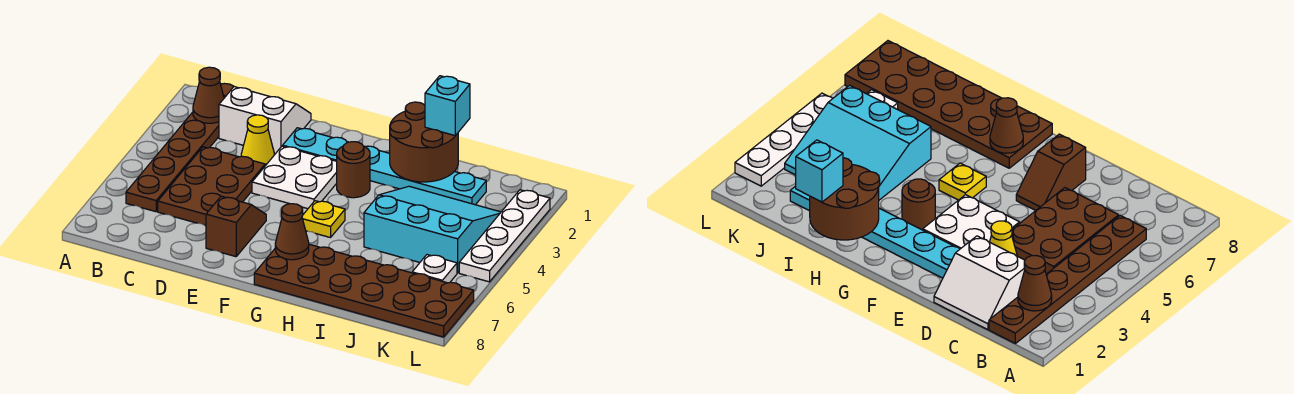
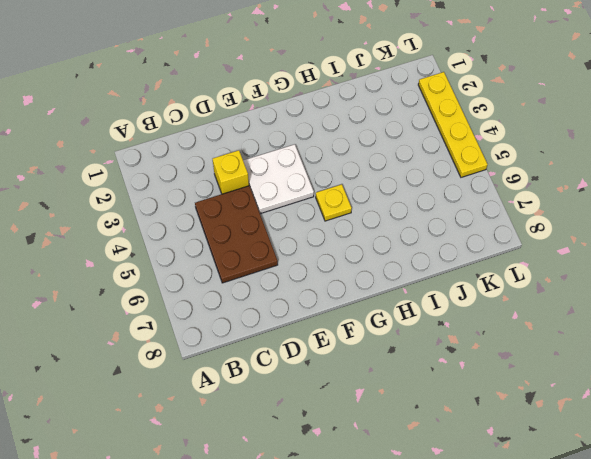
yellow 1x1 brick [213,150,249,194] -> yellow 1x1 cone [241,115,275,166]
yellow 1x4 plate [418,72,488,177] -> white 1x4 plate [459,190,550,282]
none -> brown 1x6 plate [126,83,234,212]
none -> white 2x2 slope [219,87,311,154]
none -> cyan 1x6 plate [283,128,486,205]

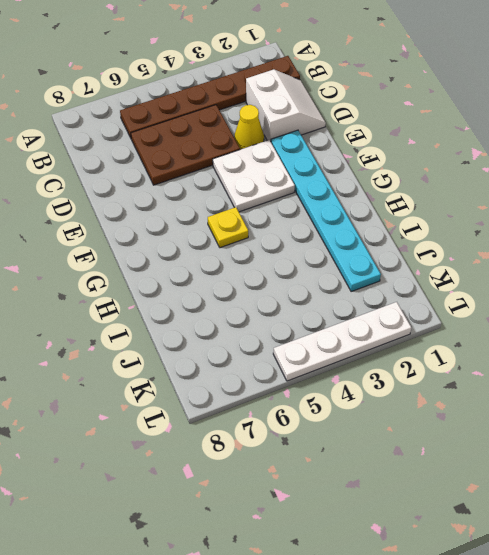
none -> brown 1x2 slope [206,196,266,257]
none -> brown 1x1 round brick [337,142,370,198]
none -> brown 2x6 plate [254,244,474,337]

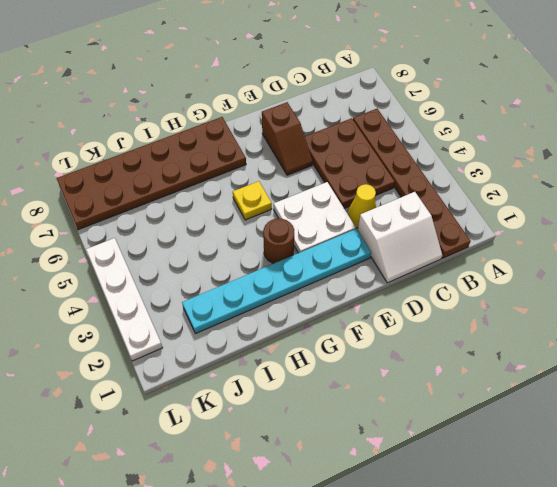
none -> cyan 3x3 slope [364,186,501,273]
none -> white 1x1 plate [412,255,457,283]
none -> brown 1x1 cone [193,67,224,123]

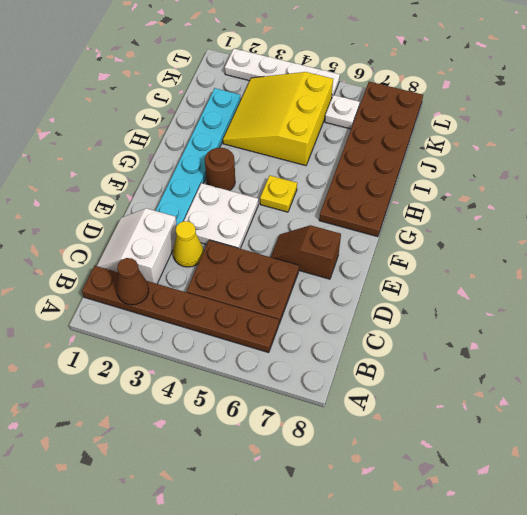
yellow 3x3 slope [223,72,333,166] -> cyan 3x3 slope [364,186,501,273]
none -> brown 1x1 cone [275,204,309,260]
none -> brown 2x2 round brick [390,102,458,182]
none -> cyan 1x1 brick [425,76,470,136]

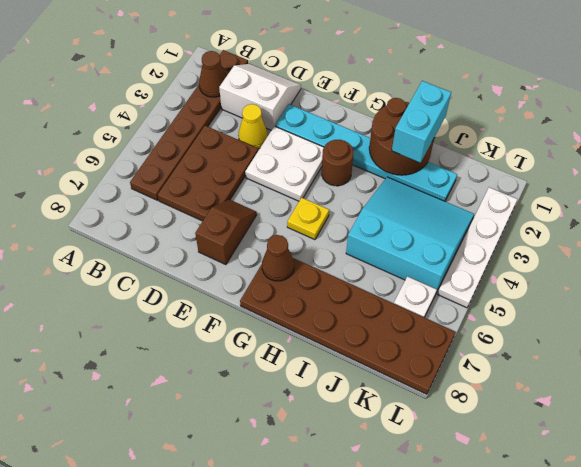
cyan 1x2 brick [392,81,451,163] -> cyan 1x1 brick [425,76,470,136]

